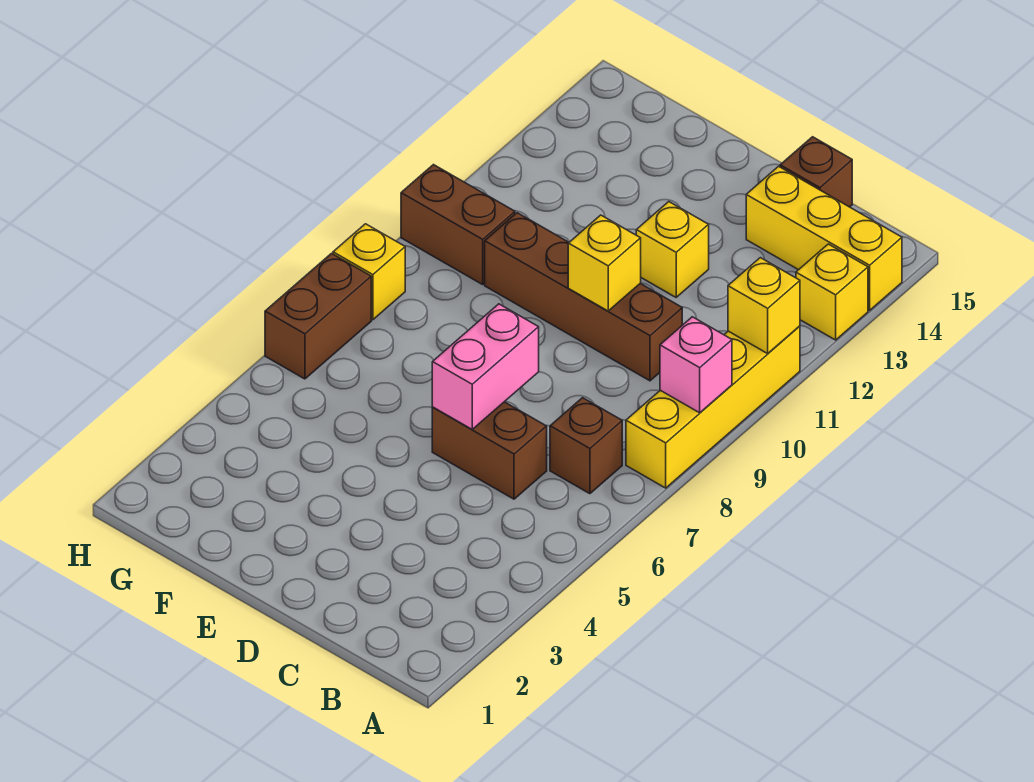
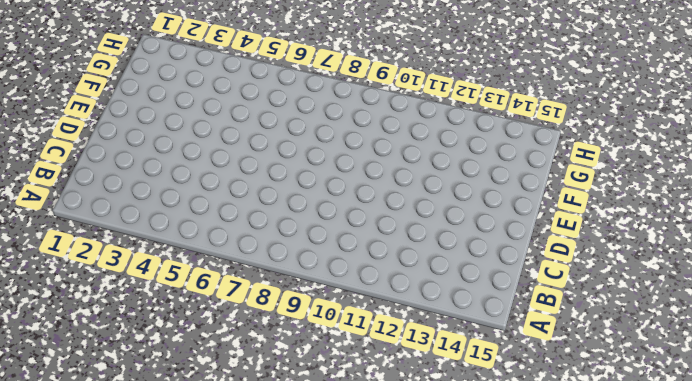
none -> yellow 1x4 brick [626,326,800,488]
none -> yellow 1x1 brick [796,244,868,340]
none -> yellow 1x3 brick [746,166,902,310]

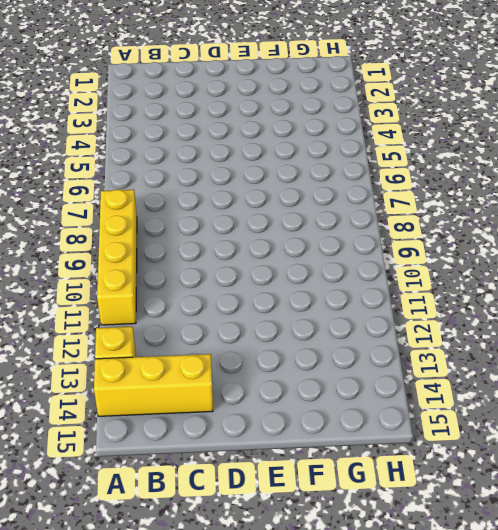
none -> brown 1x1 brick [550,398,622,494]
none -> brown 1x2 brick [432,402,547,499]
none -> brown 1x4 brick [485,213,682,381]

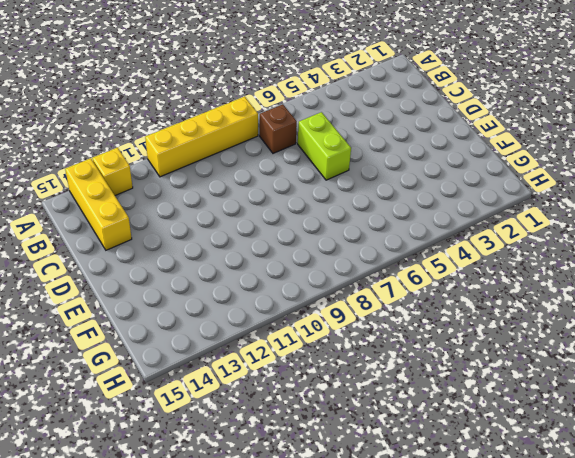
lime 1x2 brick [298,112,351,180] -> brown 1x2 brick [432,402,547,499]
none -> brown 1x4 brick [485,213,682,381]
none -> brown 1x1 brick [780,137,852,207]
none -> yellow 1x1 brick [636,202,709,297]

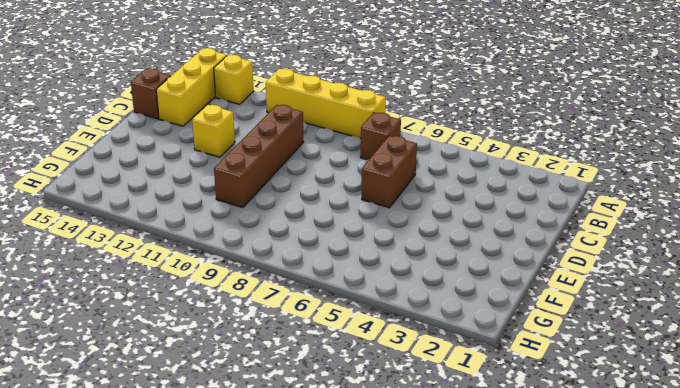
none -> brown 1x2 brick [401,165,515,284]
none -> brown 1x2 brick [265,253,371,379]
none -> yellow 1x1 brick [333,224,405,320]

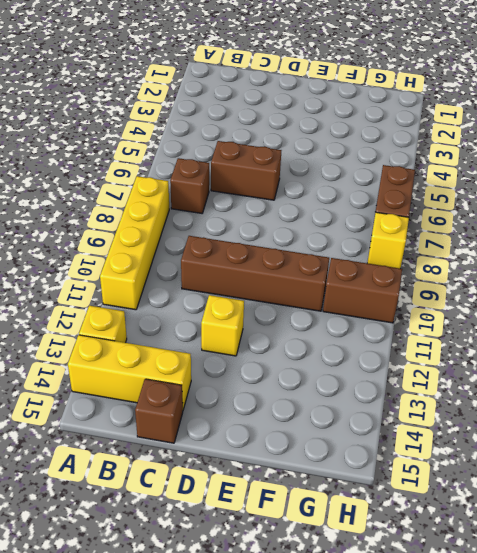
none -> pink 1x1 brick [660,317,732,413]
none -> yellow 1x1 brick [728,258,800,353]
none -> pink 1x2 brick [432,304,539,429]

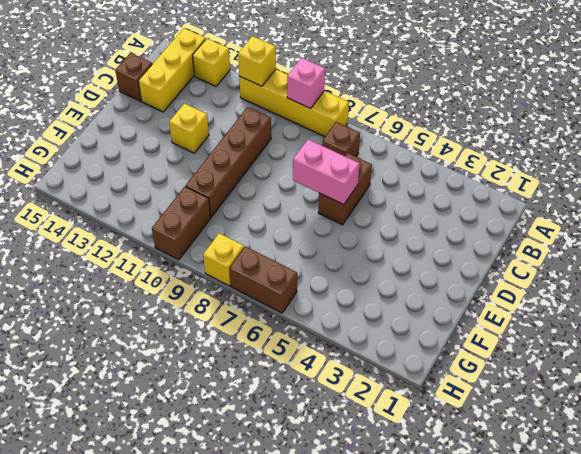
none -> yellow 1x1 brick [568,215,641,311]

